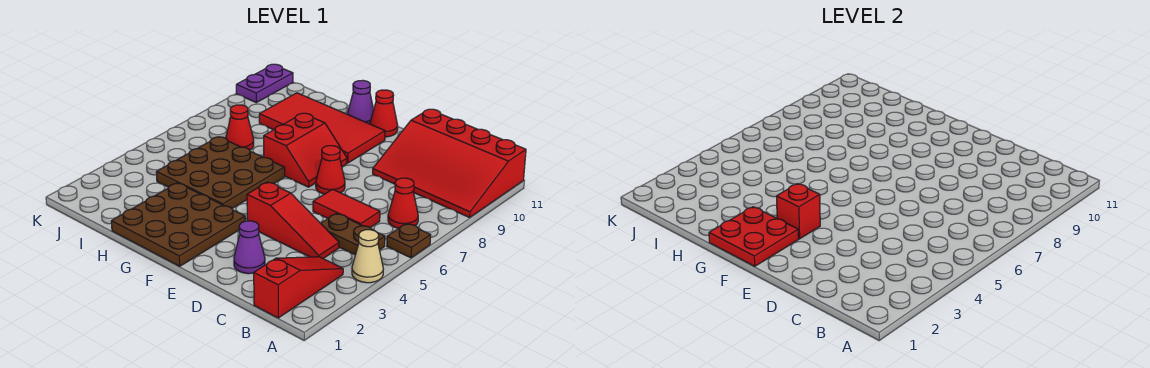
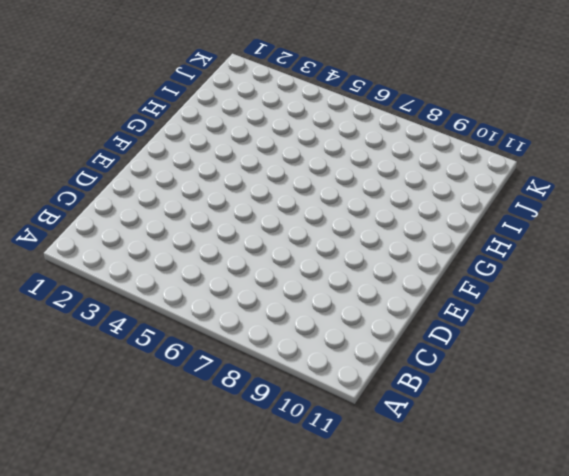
none -> tan 1x1 cone [352,230,383,283]
none -> brown 1x1 plate [387,223,431,258]
none -> red 3x4 slope [373,109,526,217]

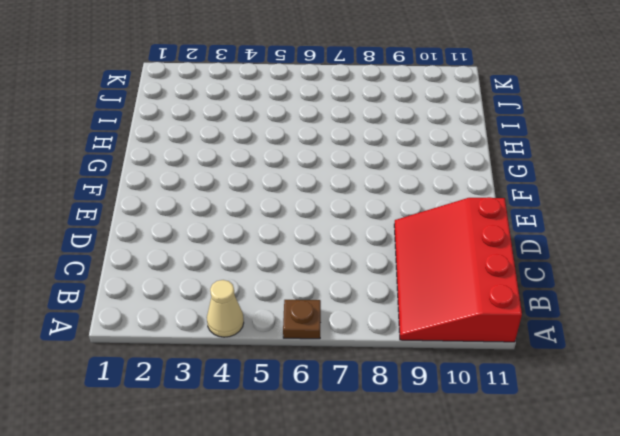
none -> red 1x3 slope [254,257,343,318]
none -> brown 1x2 plate [321,213,385,255]
none -> red 1x1 cone [388,178,418,228]

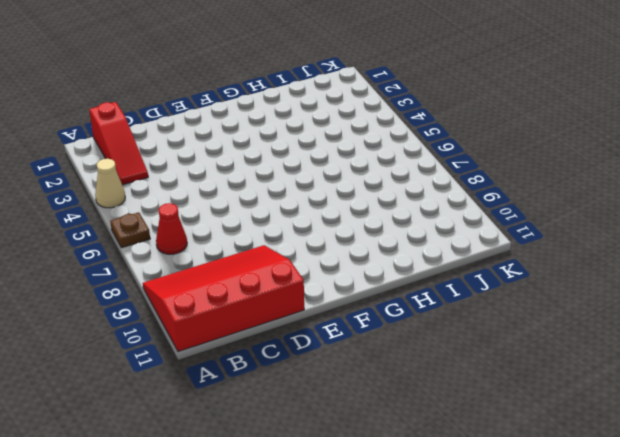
none -> brown 1x2 plate [321,213,385,255]
none -> red 1x3 slope [247,182,339,258]
none -> red 1x2 tile [313,189,380,228]

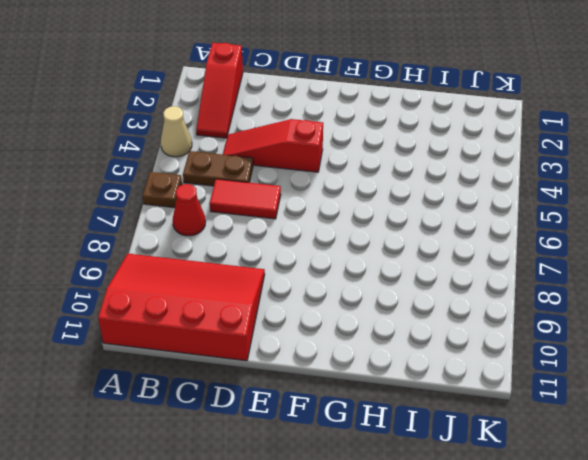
none -> purple 1x1 cone [234,221,265,274]
none -> red 1x1 cone [316,146,345,194]
none -> brown 3x3 plate [111,183,245,266]

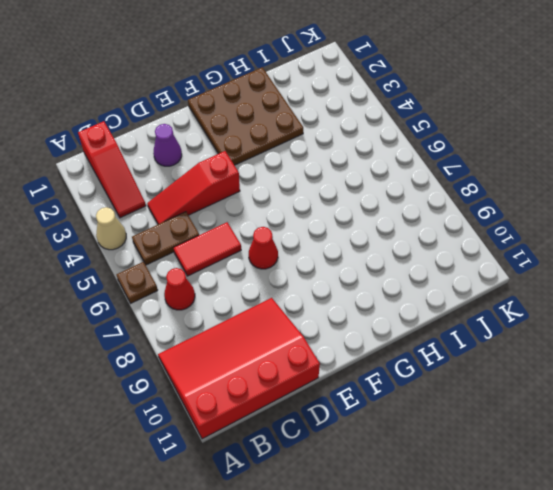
none -> red 2x2 slope [264,113,347,187]
none -> red 2x4 tile [259,93,385,163]
none -> red 1x1 cone [370,90,398,137]

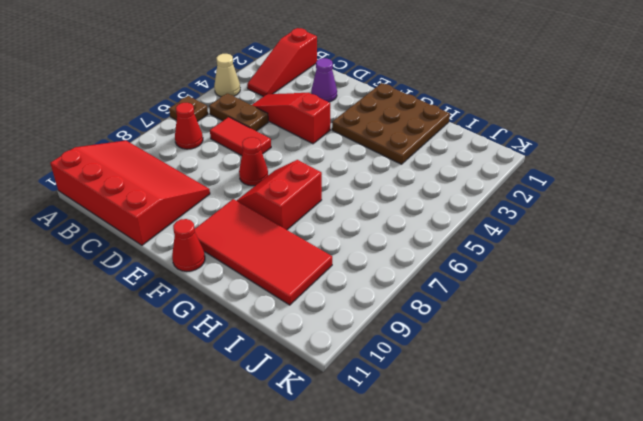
none -> brown 3x3 plate [156,137,285,208]
none -> purple 1x1 cone [347,80,374,124]
none -> red 1x1 cone [226,105,254,150]

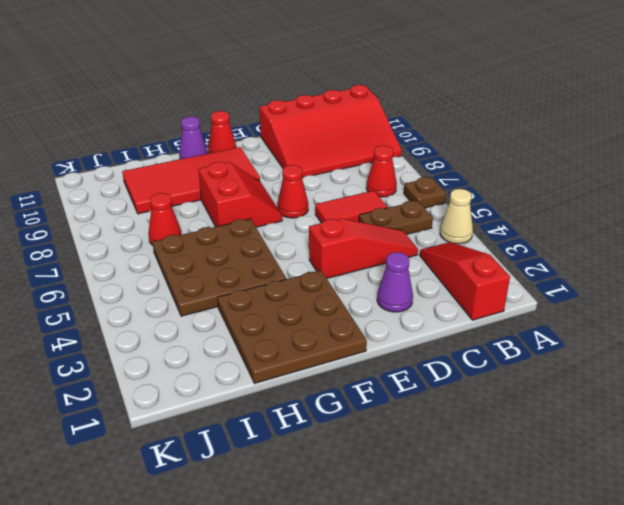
none -> purple 1x2 plate [236,64,293,103]
none -> red 2x2 plate [709,207,799,266]
none -> red 1x1 brick [776,184,820,239]

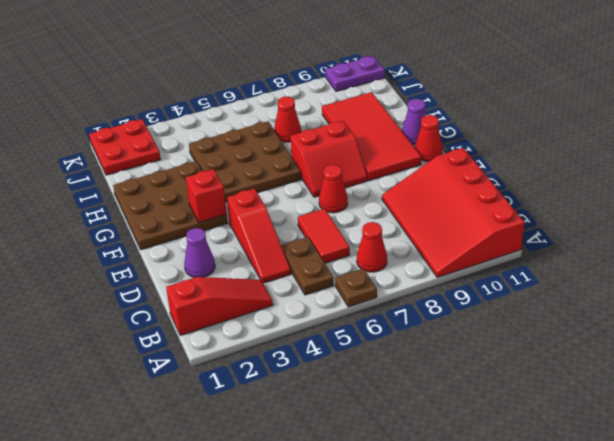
red 2x2 plate [89,119,161,175] -> red 2x2 plate moved to [709,207,799,266]
none -> tan 1x1 cone [352,230,383,283]

